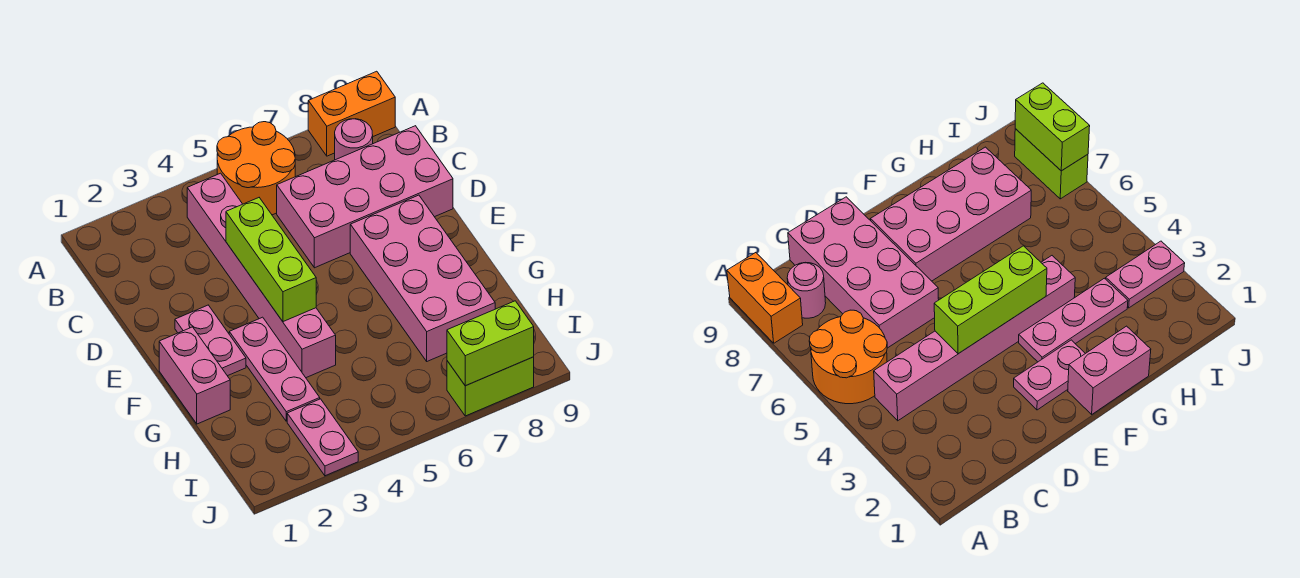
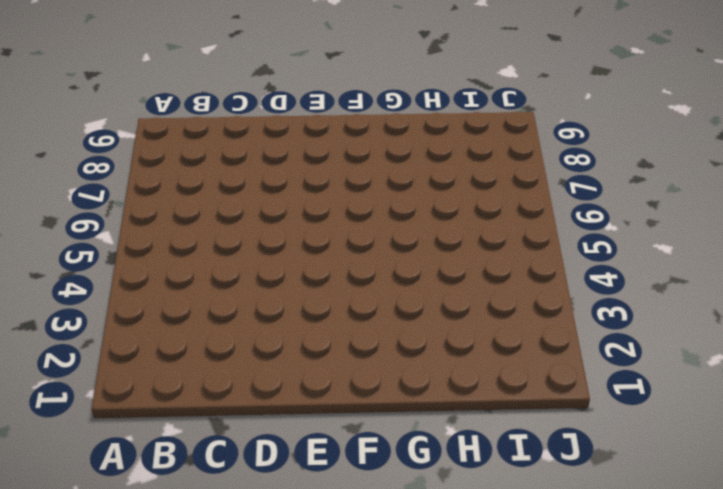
none -> orange 2x2 round brick [217,122,295,215]
none -> orange 1x2 brick [308,71,395,156]
none -> pink 1x6 brick [187,173,336,378]

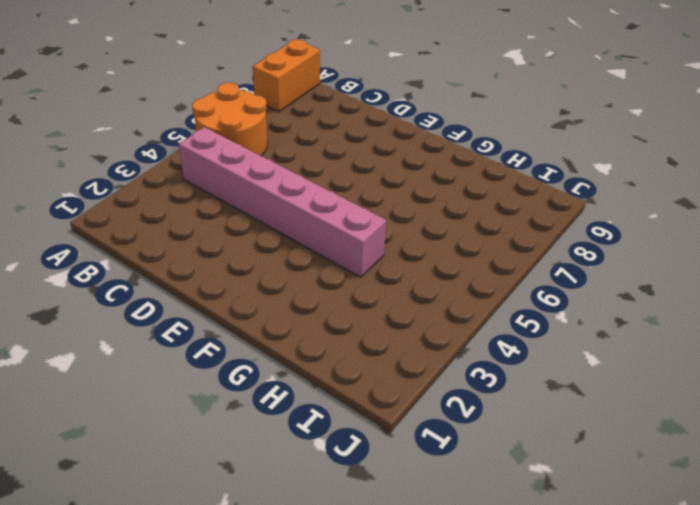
none -> pink 1x1 round brick [335,119,373,160]
none -> pink 2x4 brick [277,126,453,268]
none -> pink 1x2 plate [175,305,246,376]

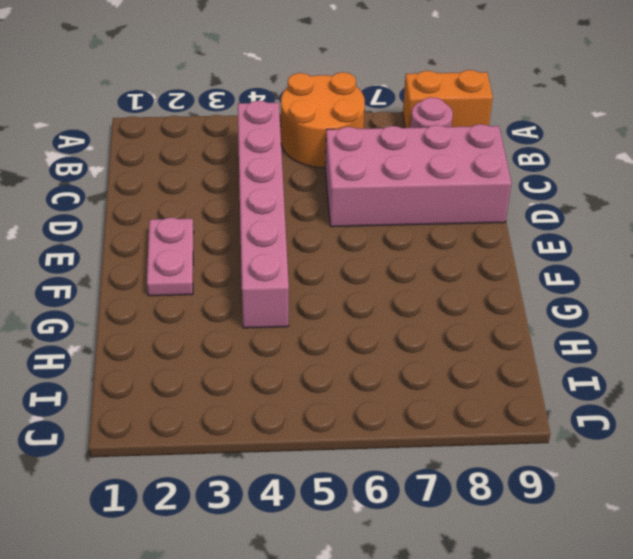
none -> pink 2x4 brick [350,195,495,361]
none -> pink 1x2 brick [159,327,230,424]
none -> pink 1x3 plate [229,317,320,421]

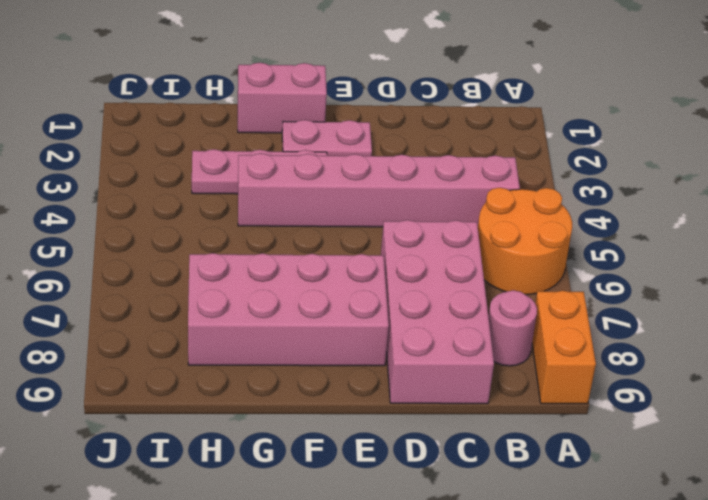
none -> pink 1x2 plate [287,399,358,476]
none -> lime 1x2 brick [447,357,534,416]
none -> lime 1x3 brick [226,198,316,322]

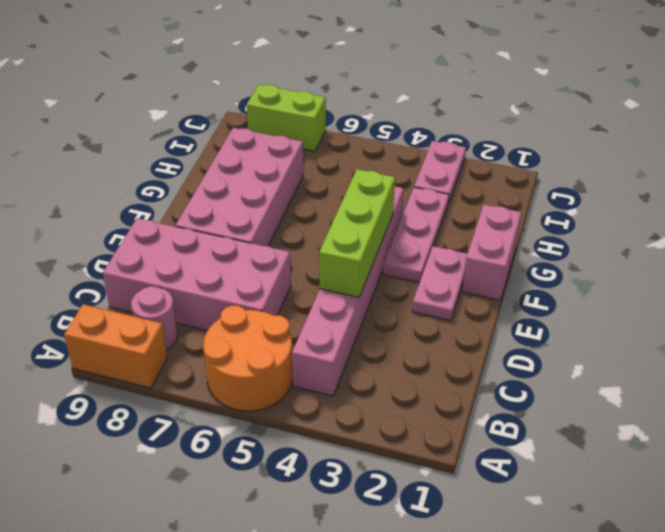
none -> lime 1x2 brick [447,301,534,386]

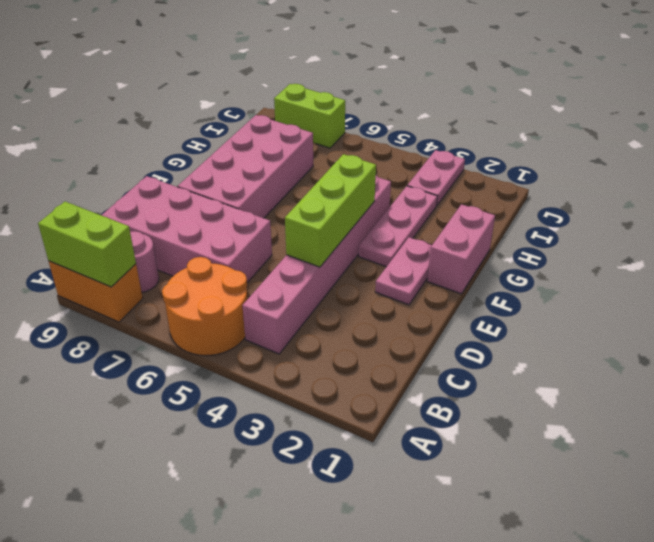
lime 1x2 brick [38,202,136,287] -> lime 1x2 brick moved to [447,301,534,386]

